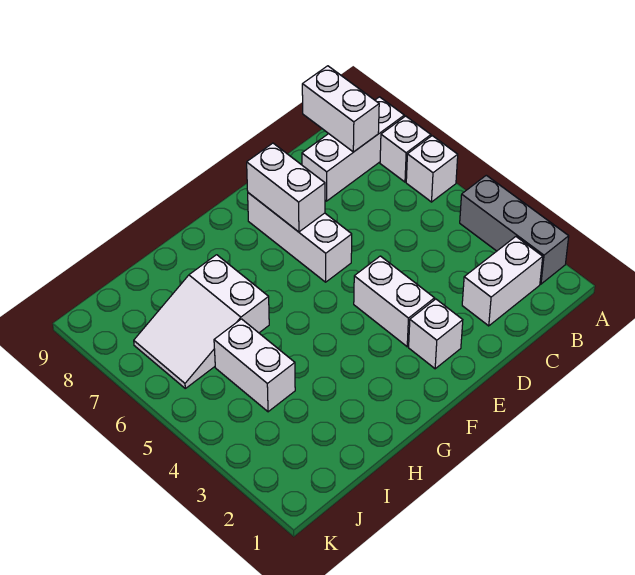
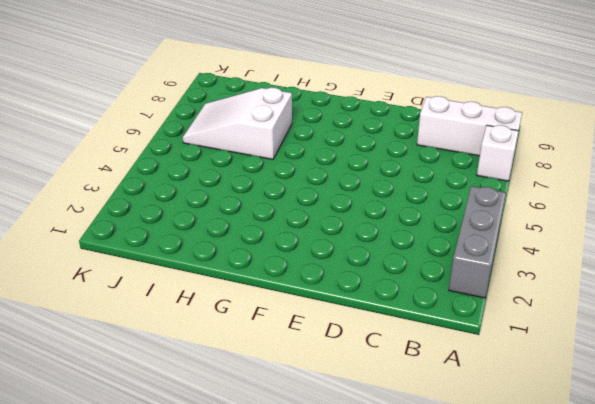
none -> white 1x1 brick [406,136,458,202]
none -> white 1x2 brick [462,237,543,326]
none -> white 1x1 brick [409,299,463,369]

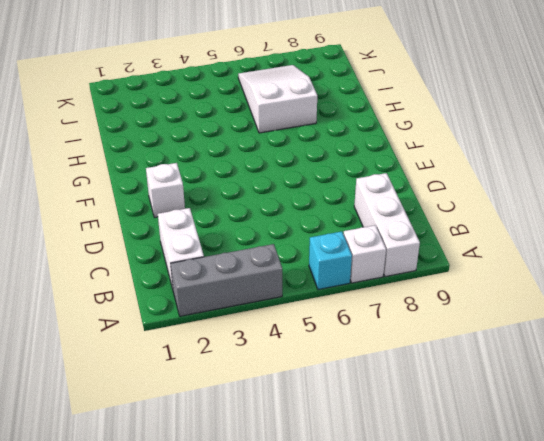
cyan 1x1 brick [309,231,352,290] -> white 1x1 brick [406,136,458,202]
none -> white 1x2 brick [354,256,434,347]
none -> white 1x3 brick [248,193,352,282]
none -> white 1x2 brick [214,319,295,412]

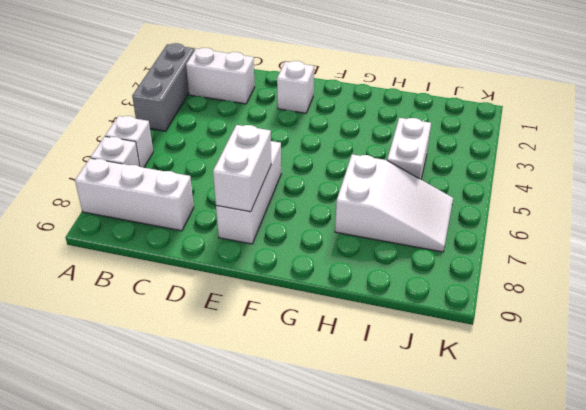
none -> white 1x2 brick [354,256,434,347]
none -> white 1x2 brick [302,66,379,152]

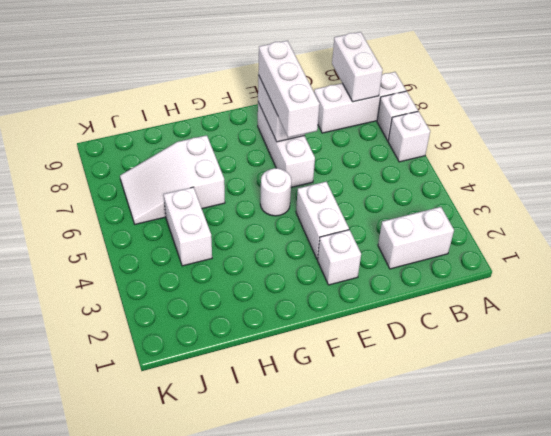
white 1x3 brick [258,41,320,138] -> none
white 1x1 round brick [260,168,291,216] -> none
none -> grey 1x3 brick [460,175,569,284]

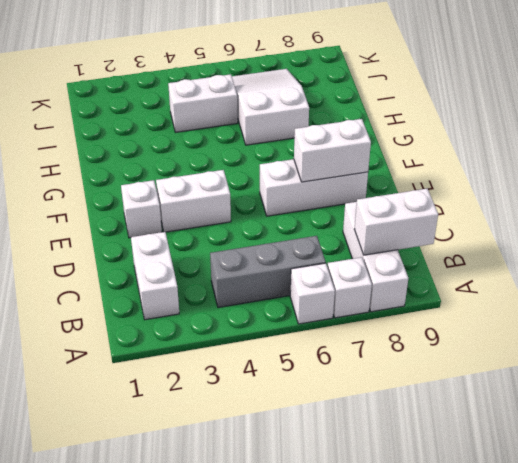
grey 1x3 brick [210,236,326,307] -> grey 1x3 brick moved to [460,175,569,284]

